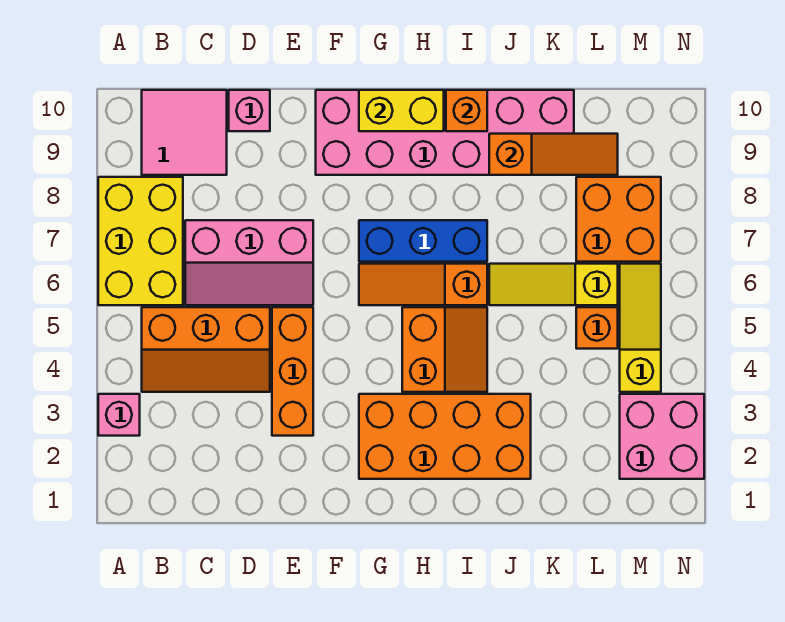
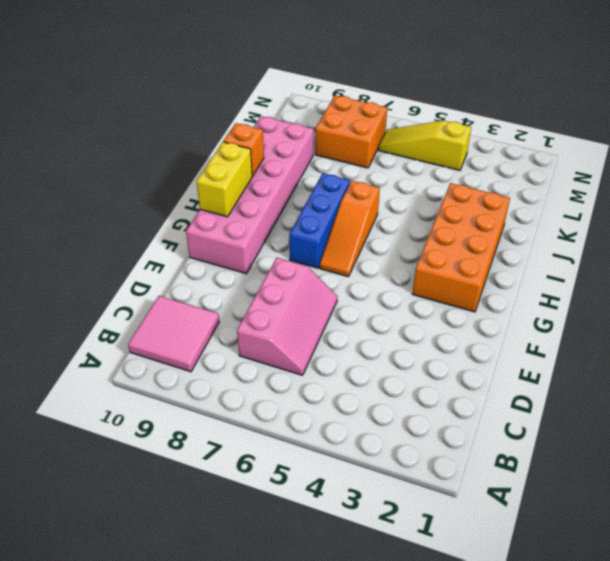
none -> pink 1x1 brick [98,394,140,436]
none -> yellow 2x3 brick [98,177,183,305]
none -> orange 2x3 slope [142,307,270,392]

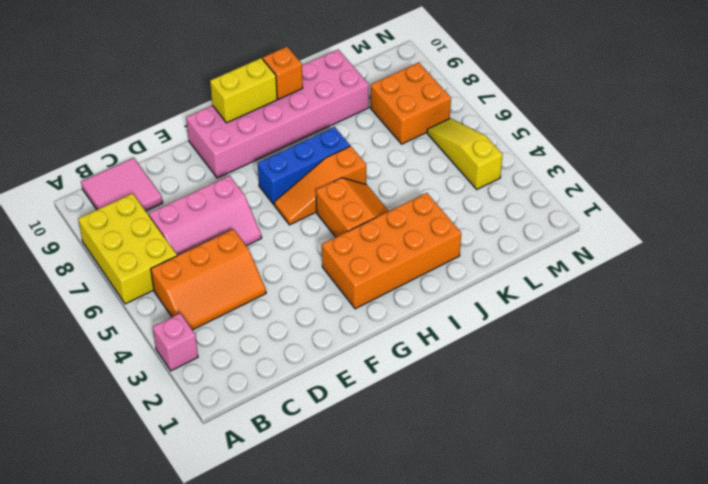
none -> pink 1x1 brick [229,90,270,131]
none -> orange 1x3 brick [272,307,313,436]
none -> yellow 1x3 slope [489,264,618,305]

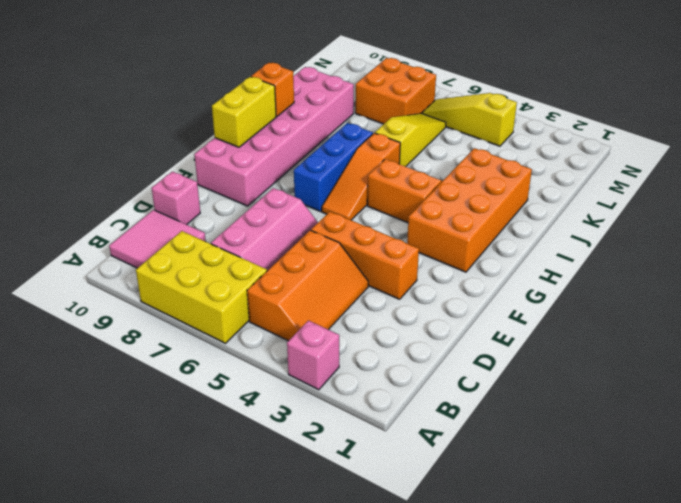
yellow 1x3 slope [375,113,446,167] -> yellow 1x3 slope turned to [489,264,618,305]
none -> orange 1x1 brick [576,307,618,349]
none -> pink 2x2 brick [620,394,704,479]
none -> orange 1x3 slope [489,134,618,175]

